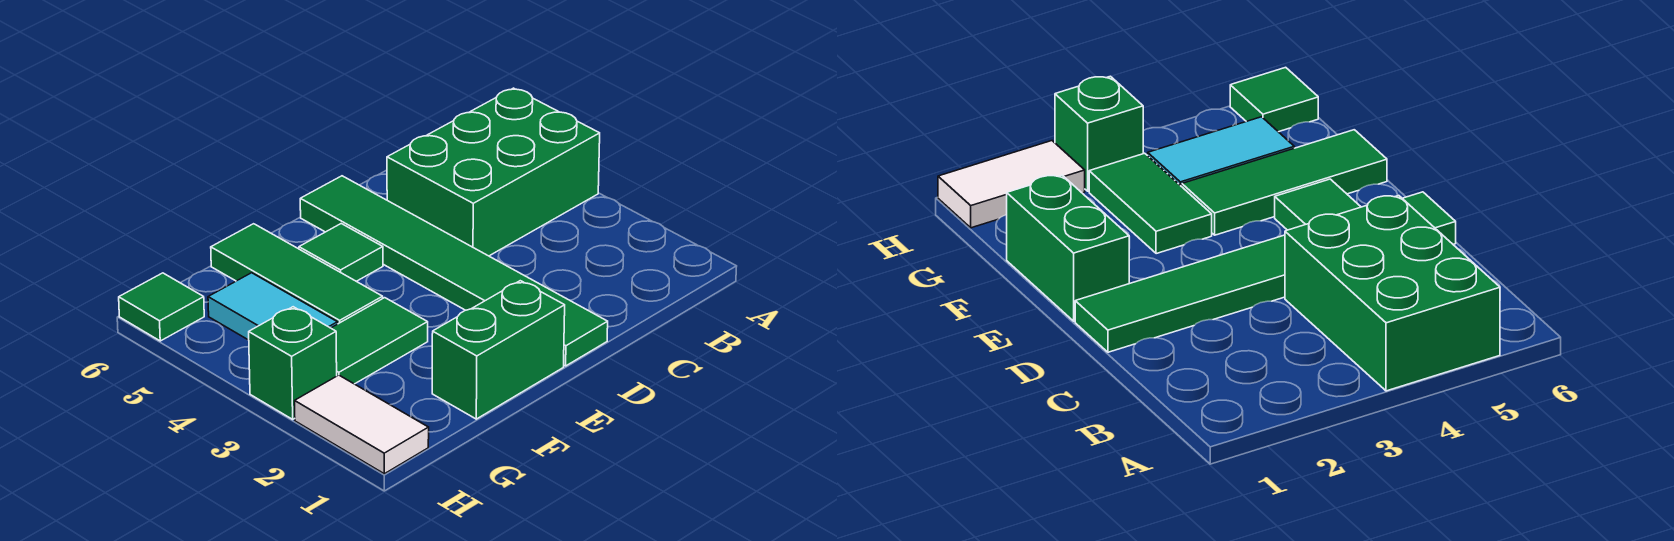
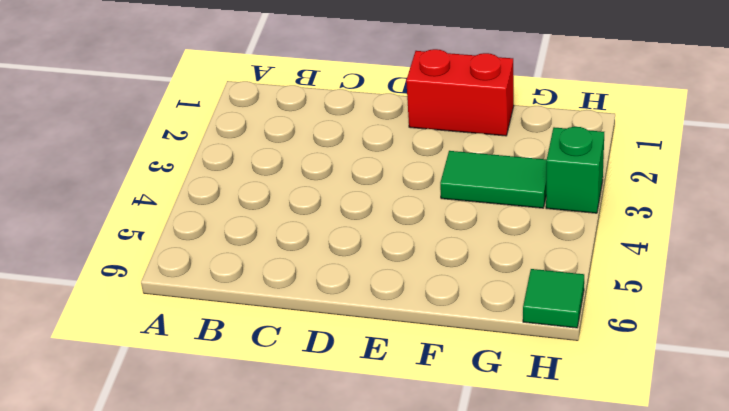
red 1x2 brick [406,49,514,136] -> green 1x2 brick [432,281,565,419]
none -> green 2x3 brick [387,88,600,256]
none -> green 1x6 tile [300,176,608,366]

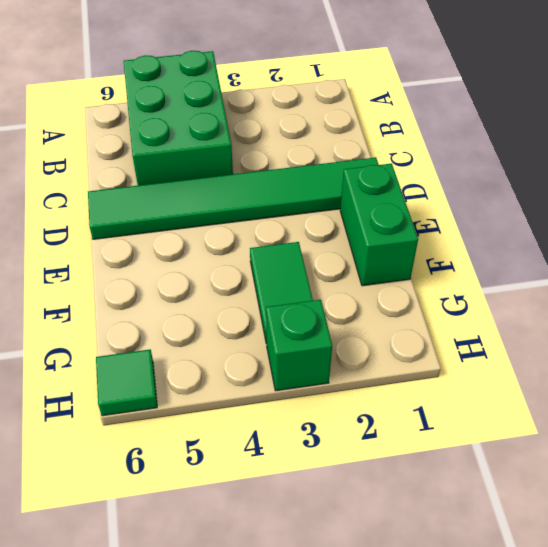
none -> green 1x1 tile [299,224,383,281]
none -> green 1x3 tile [211,224,383,324]

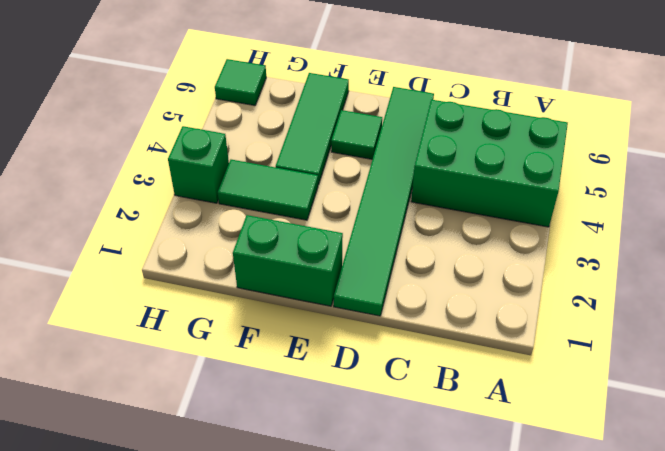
none -> cyan 1x2 tile [208,273,338,340]
none -> white 1x2 tile [295,375,429,474]

